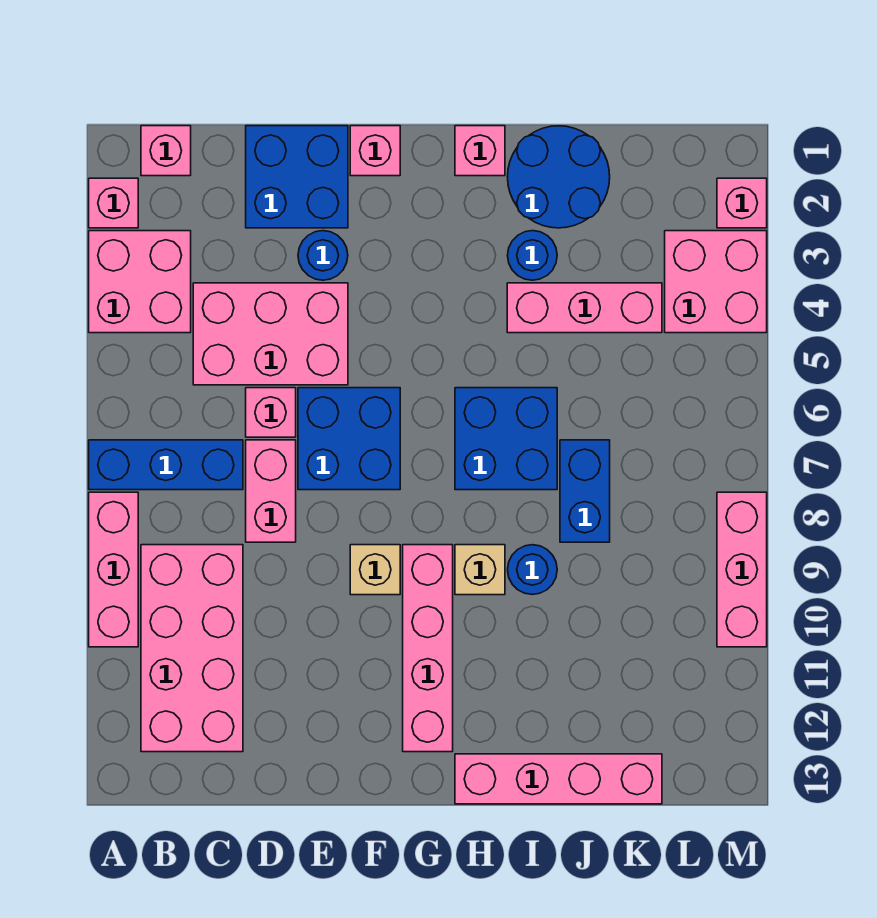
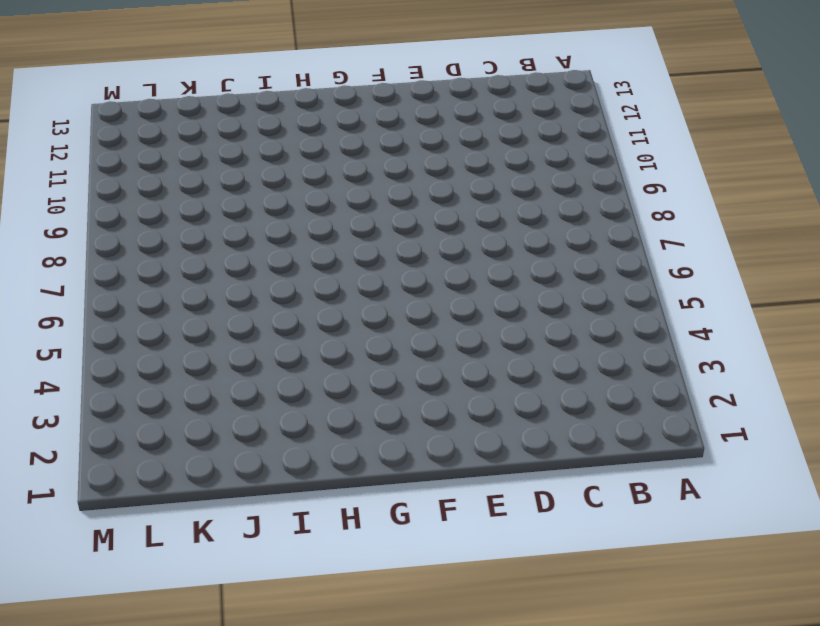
none -> pink 1x1 brick [89,178,138,228]
none -> pink 2x2 brick [89,231,191,333]
none -> blue 1x3 brick [89,440,243,490]

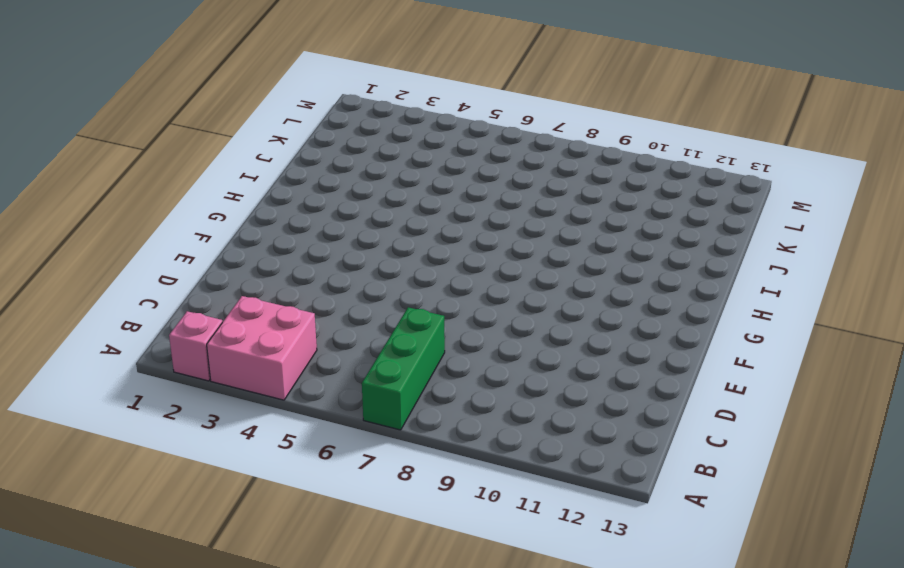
green 1x3 brick [362,307,445,430] -> blue 1x3 brick [89,440,243,490]
none -> pink 1x3 brick [89,492,138,647]
none -> pink 1x1 brick [141,126,191,176]
none -> pink 2x4 brick [141,545,243,752]

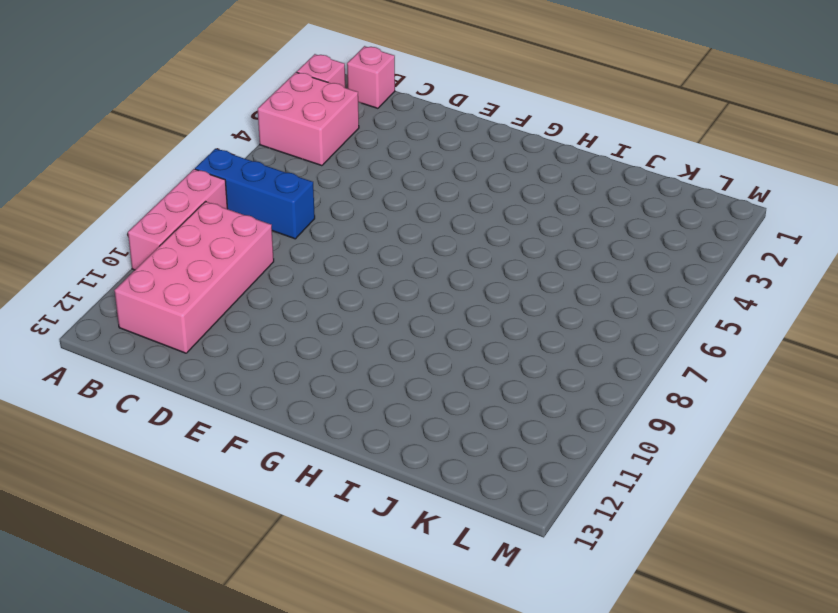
none -> pink 2x3 brick [193,283,348,385]
none -> blue 2x2 brick [246,126,348,228]
none -> pink 1x1 brick [246,388,296,437]

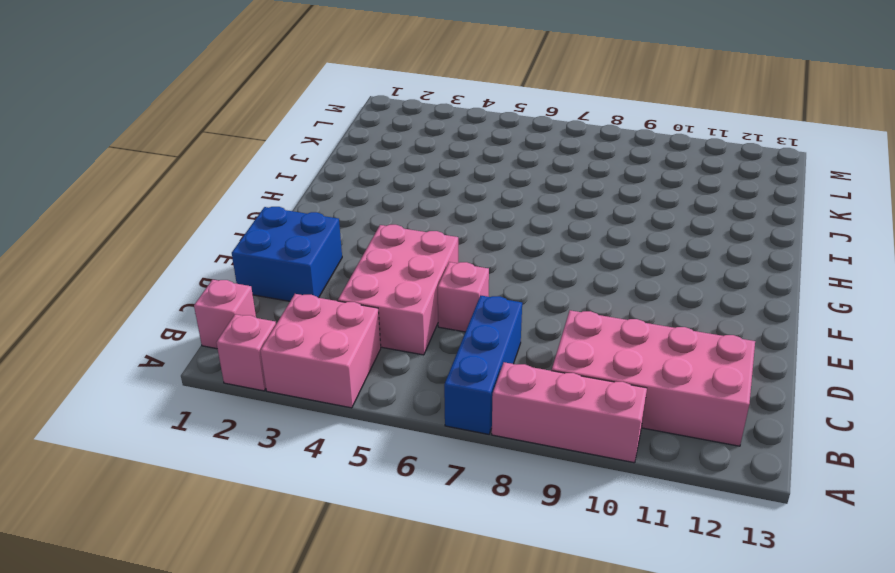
none -> pink 1x2 brick [246,440,296,542]
none -> blue 1x1 round brick [298,231,348,280]
none -> blue 2x2 brick [298,388,400,490]

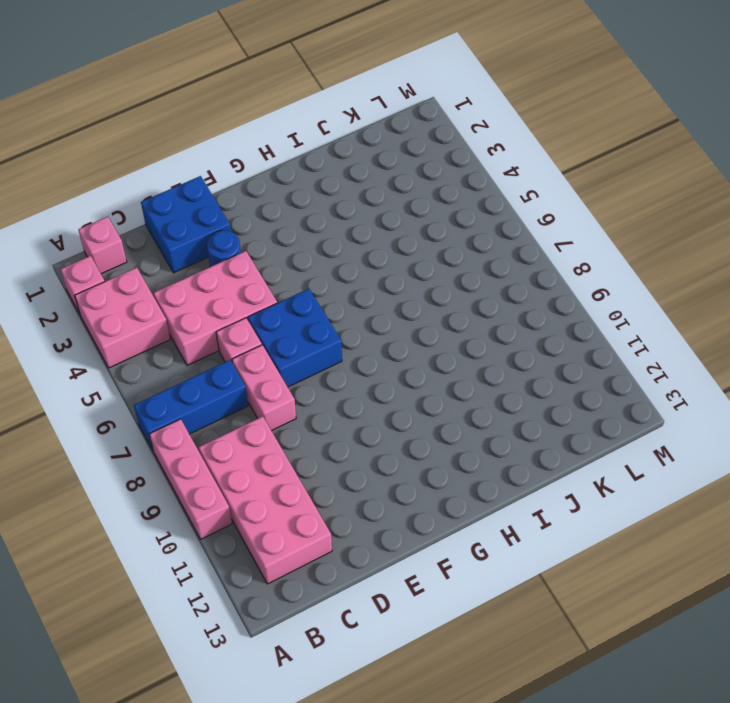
none -> pink 1x1 brick [350,126,400,176]
none -> tan 1x1 brick [350,545,400,595]
none -> pink 1x4 brick [403,545,453,752]

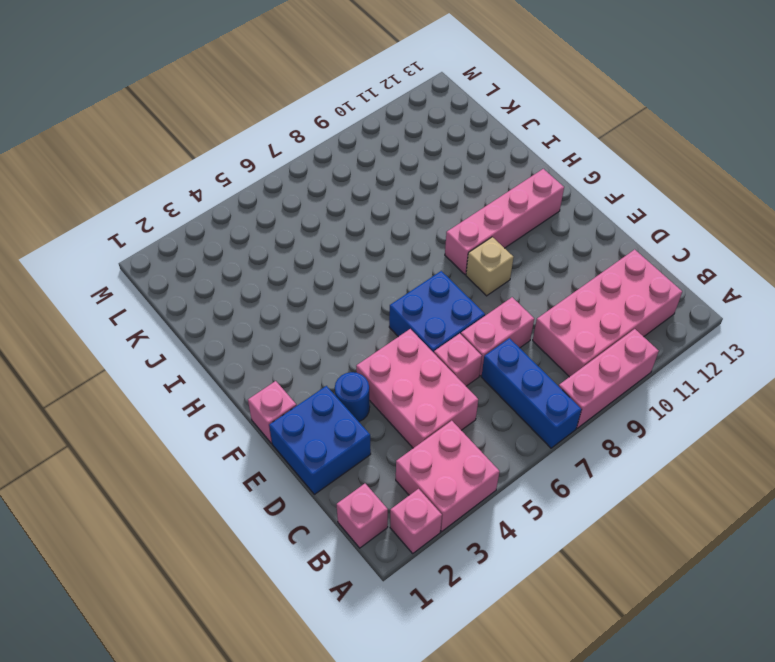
none -> pink 1x1 brick [455,126,505,176]
none -> blue 2x2 brick [455,388,557,490]
none -> tan 1x1 brick [455,545,505,595]

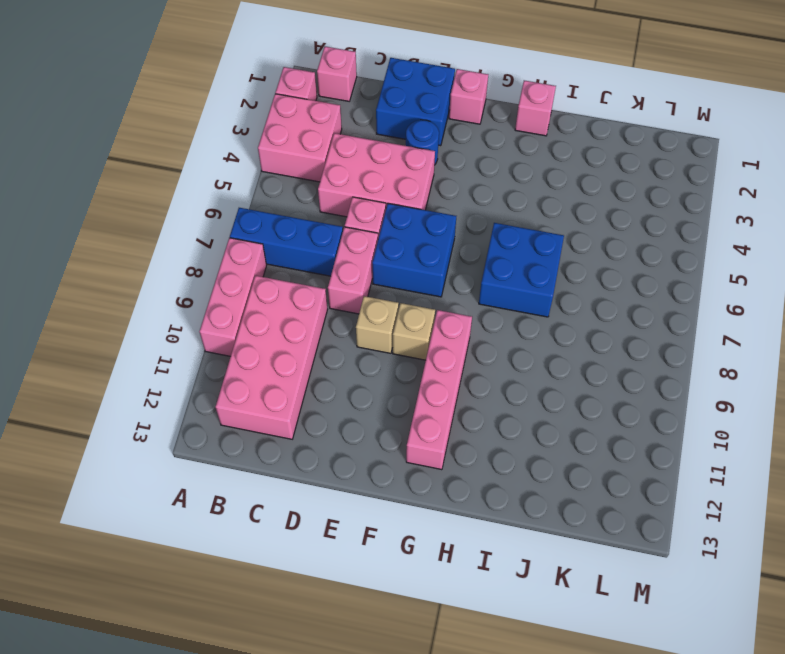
tan 1x1 brick [356,296,399,353] -> tan 1x1 brick moved to [455,545,505,595]
none -> pink 1x4 brick [455,754,662,804]
none -> blue 2x2 round brick [508,126,610,228]
none -> blue 1x1 round brick [508,231,557,280]

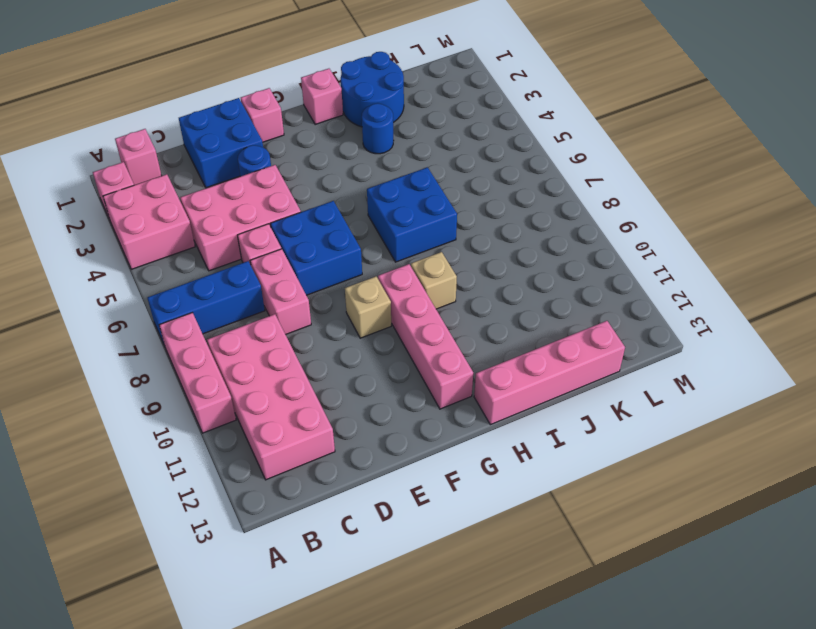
none -> pink 1x3 brick [507,283,662,333]
none -> blue 1x1 round brick [508,545,557,595]
none -> blue 1x2 brick [560,440,610,542]

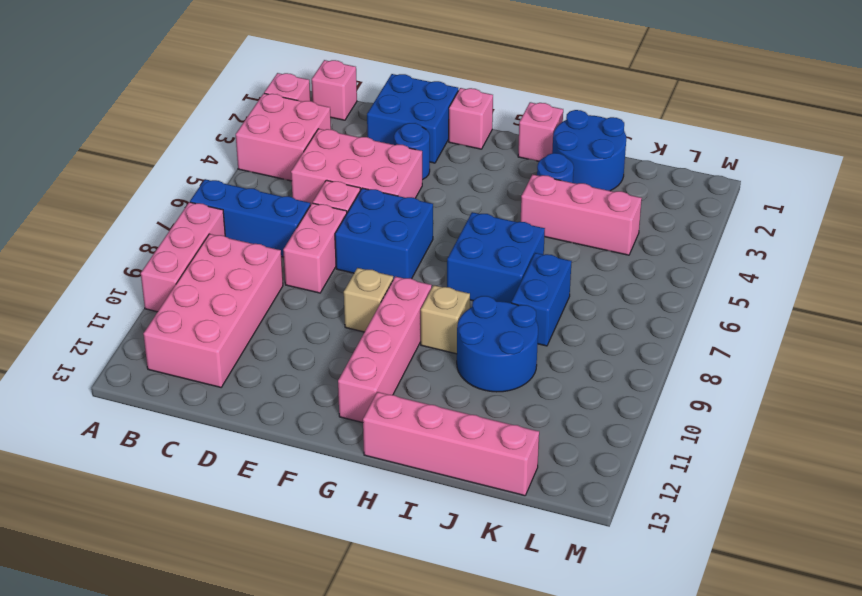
blue 2x2 round brick [457,296,538,392] -> blue 1x1 round brick [508,545,557,595]
none -> pink 2x2 brick [665,231,767,333]
none -> pink 1x1 brick [717,178,767,228]
none -> pink 1x3 brick [717,492,767,647]

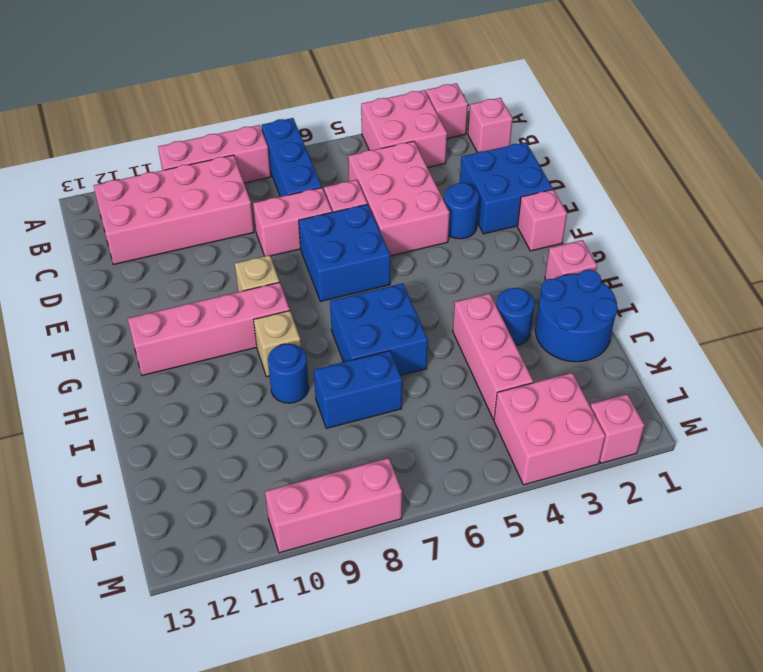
none -> pink 1x4 brick [455,754,662,804]

